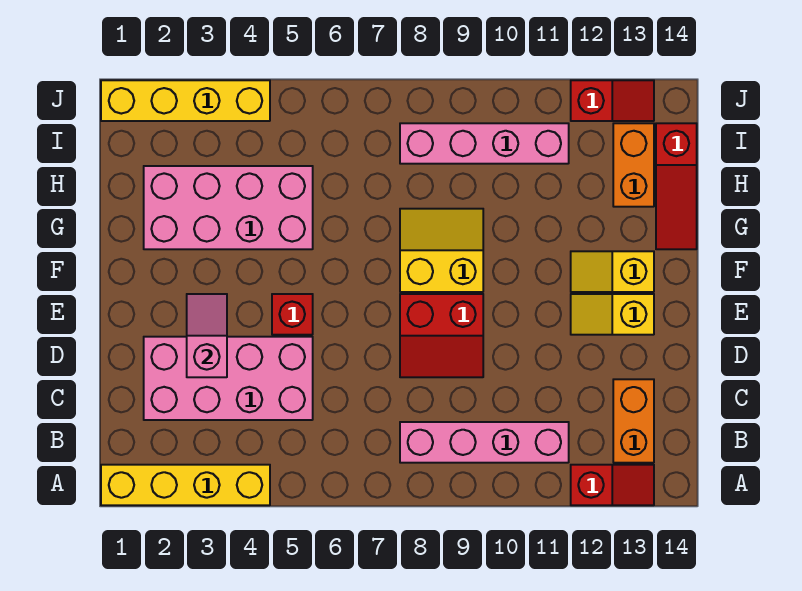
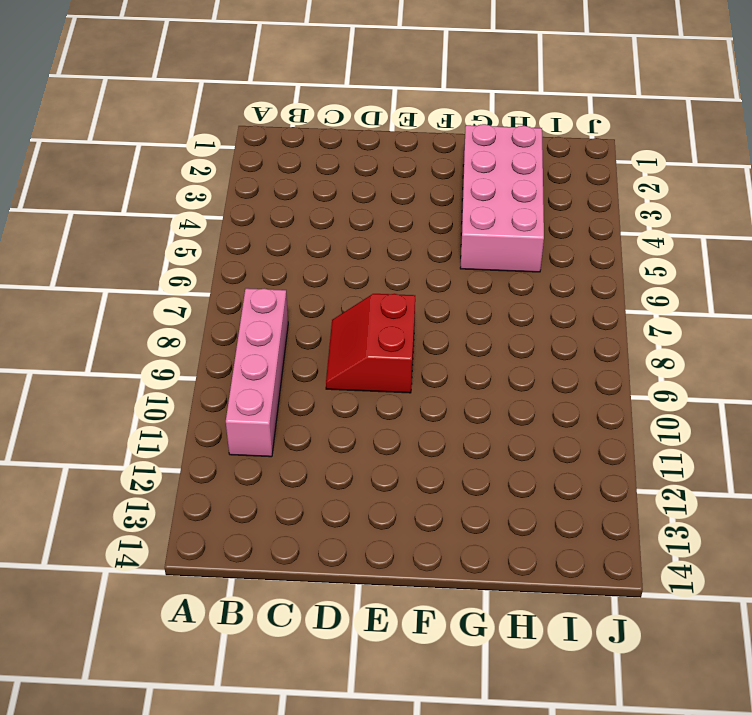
none -> yellow 1x4 brick [101,465,270,505]
none -> red 1x2 slope [571,465,654,505]
none -> orange 1x2 brick [613,379,654,463]

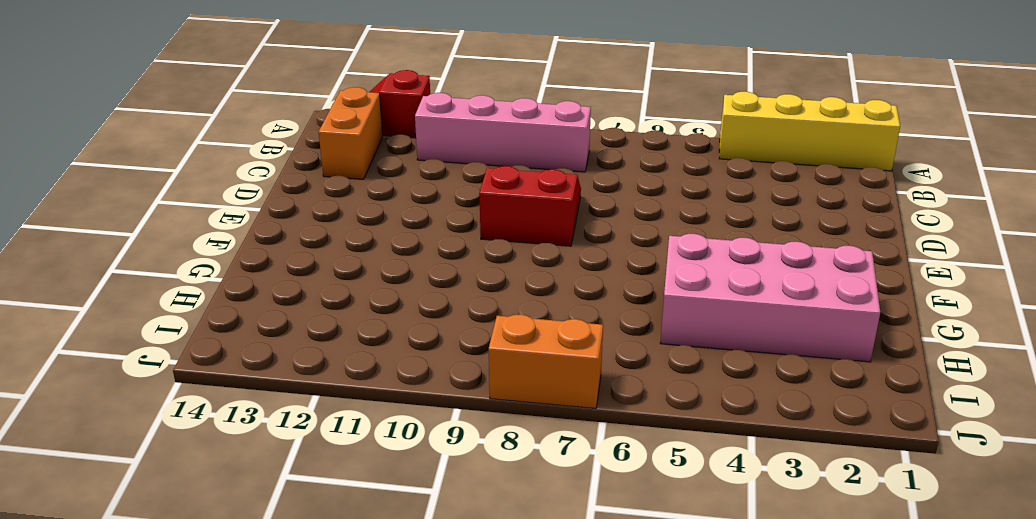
orange 1x2 brick [489,314,603,408] -> orange 1x2 brick turned to [613,123,654,207]
none -> pink 2x4 brick [144,337,313,420]
none -> red 1x1 brick [272,294,313,335]
none -> yellow 1x2 slope [571,294,654,335]

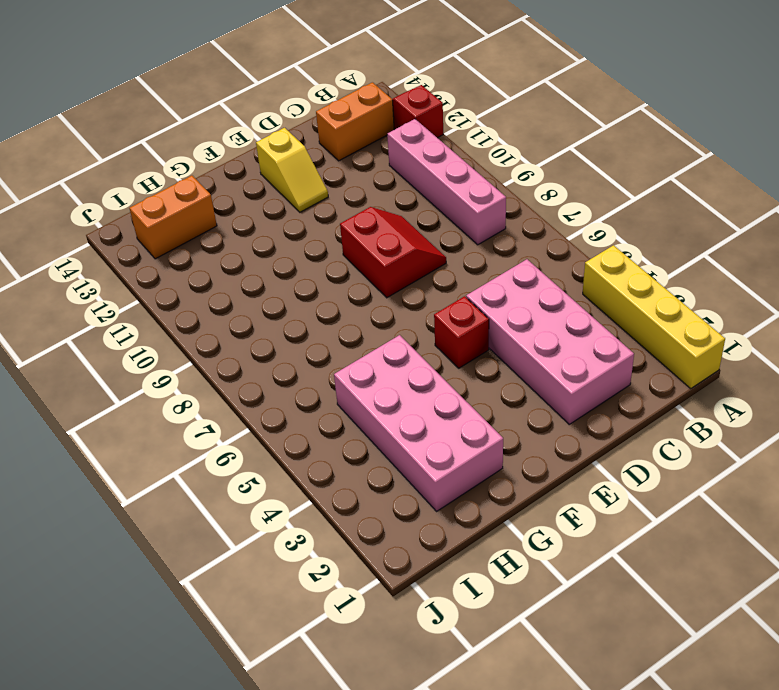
none -> yellow 2x2 slope [400,209,483,292]
none -> yellow 1x2 slope [571,251,654,292]
none -> red 1x3 slope [656,123,697,249]

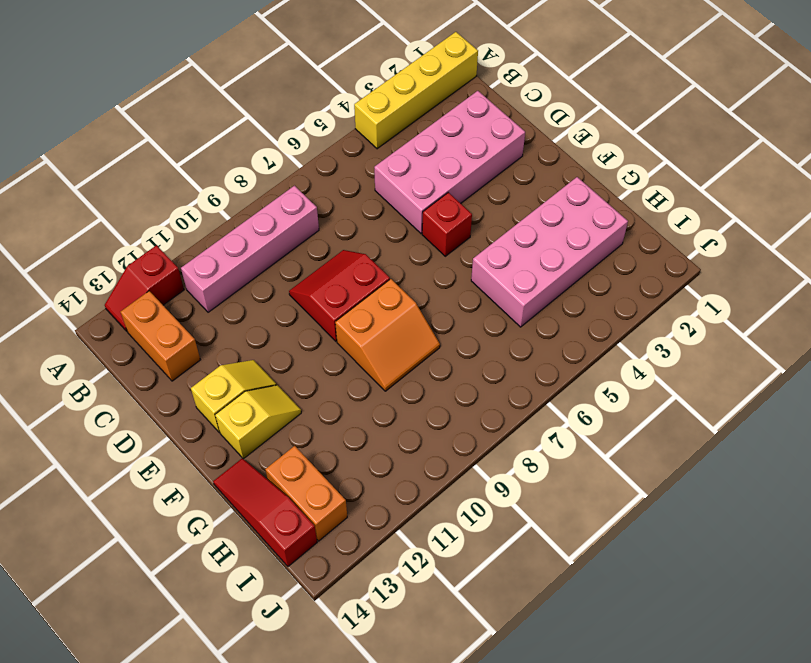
orange 2x2 slope [335,279,440,391] -> yellow 2x2 slope [400,209,483,292]
none -> pink 1x4 brick [400,123,569,164]
none -> yellow 1x4 brick [101,80,270,121]
none -> red 1x2 slope [571,80,654,121]

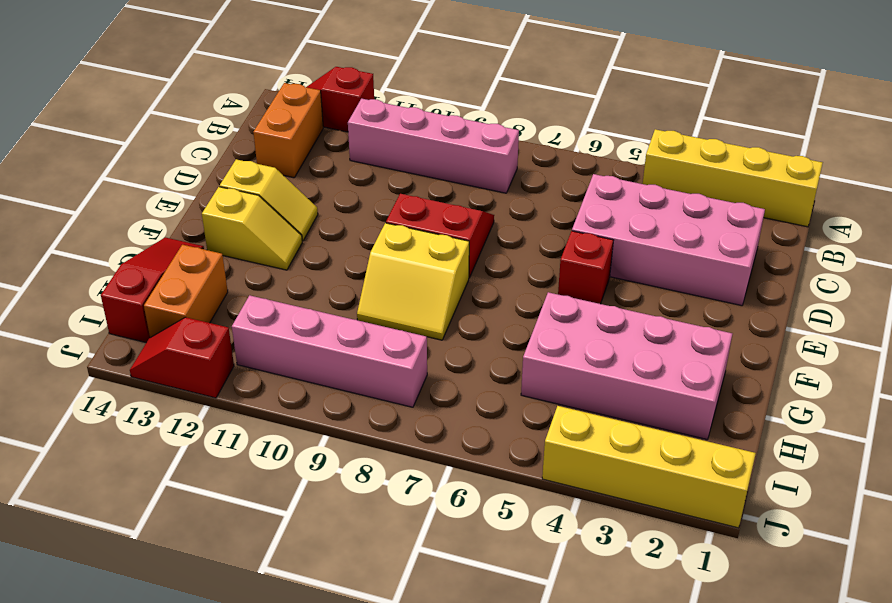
none -> pink 1x2 slope [187,294,227,377]

